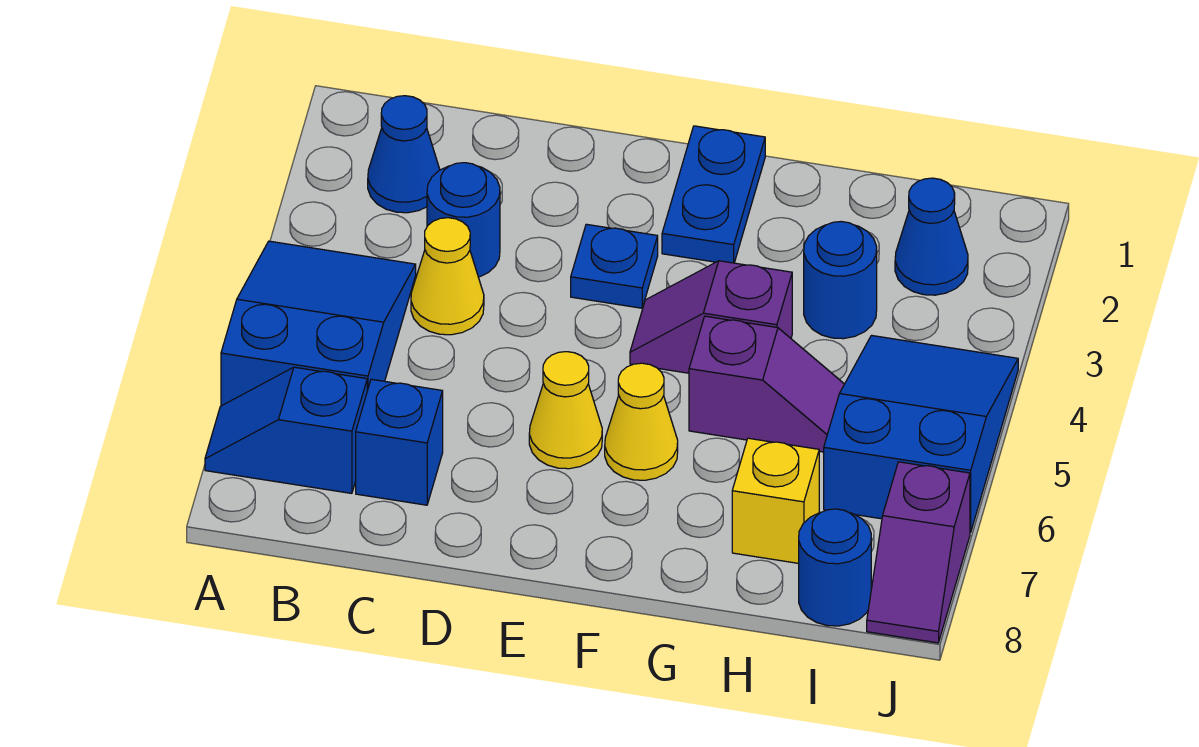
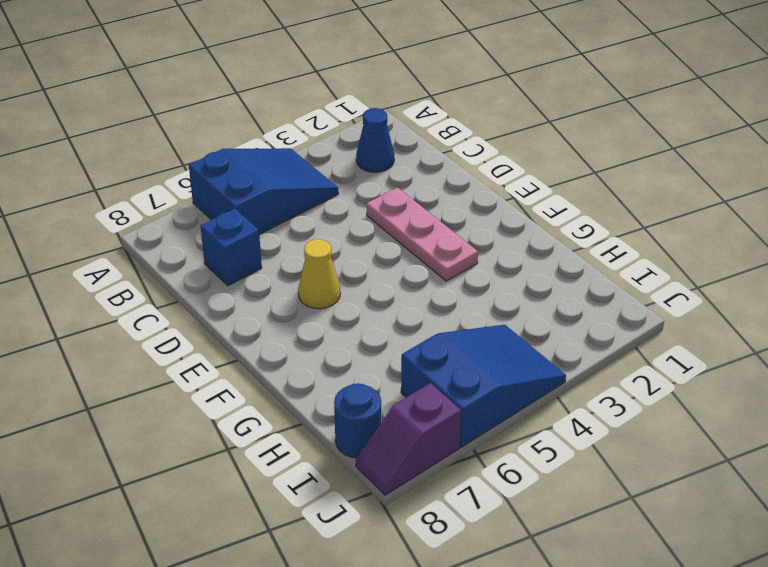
pink 1x3 plate [366,187,478,281] -> blue 1x1 plate [571,224,658,308]
none -> blue 1x2 slope [205,367,367,493]
none -> blue 1x1 round brick [427,163,500,277]
none -> yellow 1x1 cone [411,218,484,335]

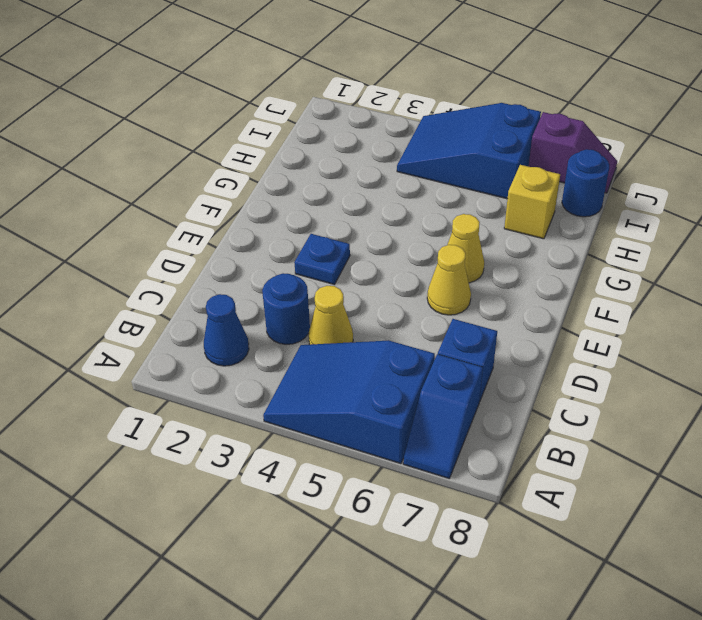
none -> blue 1x2 plate [662,126,765,263]
none -> purple 1x2 slope [630,261,792,373]
none -> purple 1x2 slope [689,316,844,452]

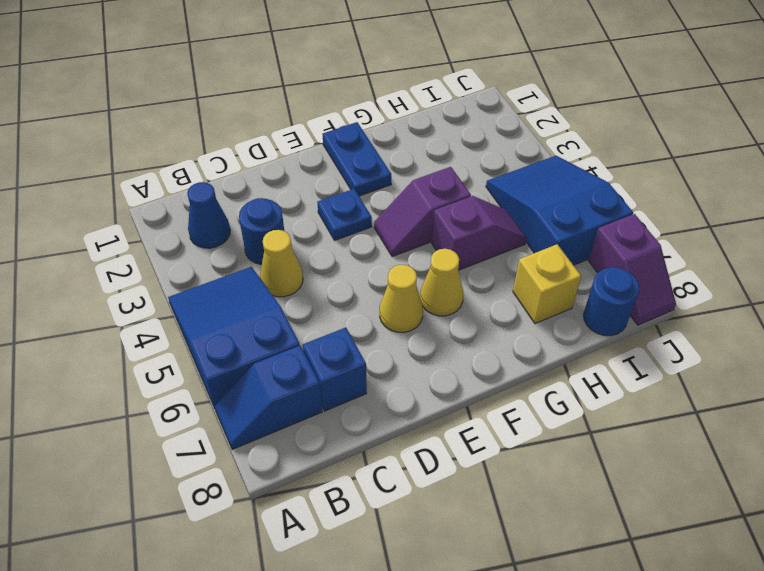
none -> blue 1x1 round brick [804,222,877,339]
none -> blue 1x1 cone [895,178,968,295]

